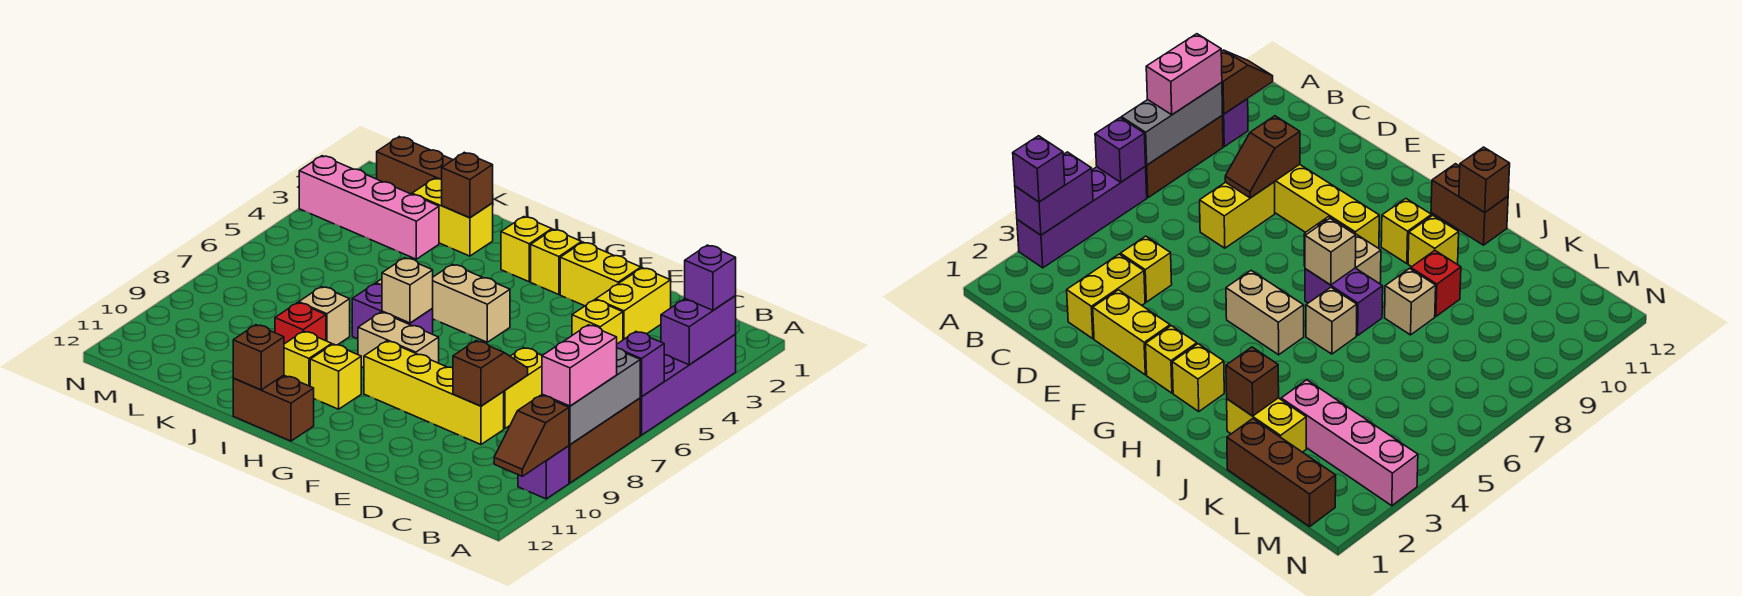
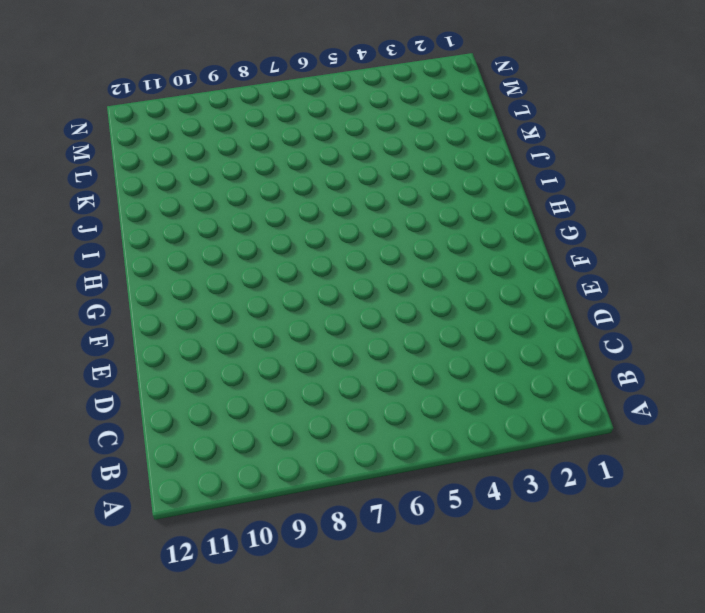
none -> purple 1x4 brick [640,334,736,435]
none -> brown 1x3 brick [569,398,640,483]
none -> purple 1x1 brick [518,446,569,499]
none -> yellow 1x2 brick [596,268,671,340]

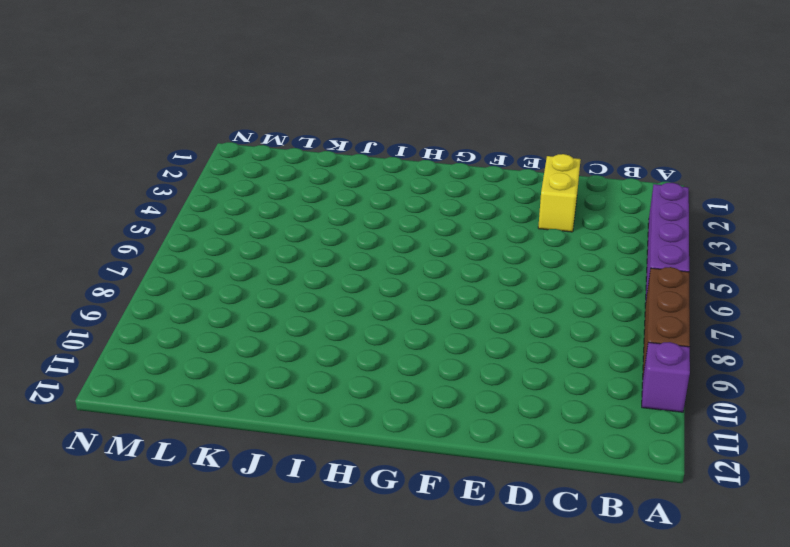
none -> yellow 1x1 brick [572,300,623,344]
none -> yellow 1x2 brick [503,348,542,429]
none -> yellow 1x4 brick [364,341,504,444]
none -> yellow 1x2 brick [560,242,641,306]

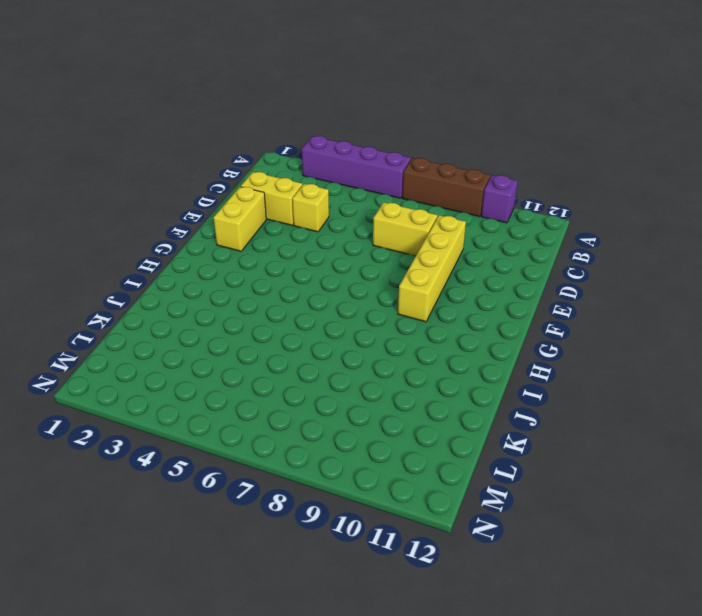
none -> yellow 1x1 brick [531,229,582,295]
none -> tan 1x2 brick [432,264,510,342]
none -> tan 1x2 brick [358,312,439,368]
none -> yellow 1x1 brick [501,217,552,282]

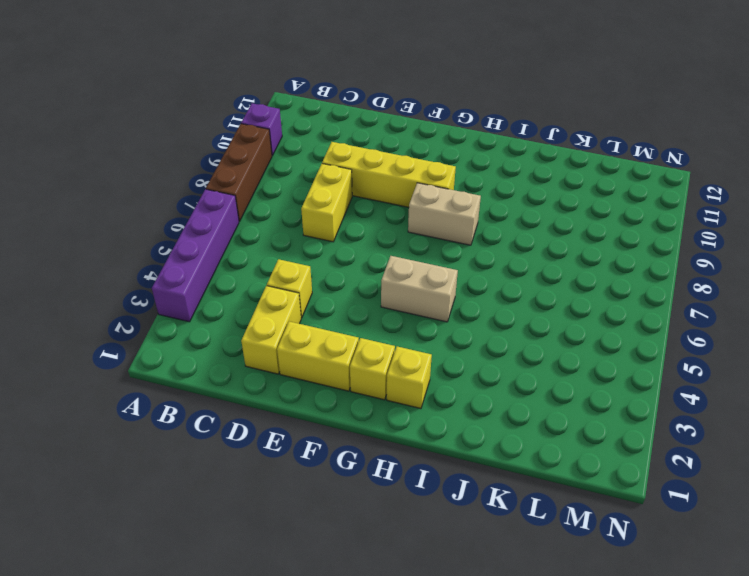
none -> purple 1x2 brick [352,284,433,339]
none -> yellow 1x1 brick [310,344,361,409]
none -> brown 1x2 brick [233,375,314,441]
none -> tan 1x1 brick [1306,287,1357,354]

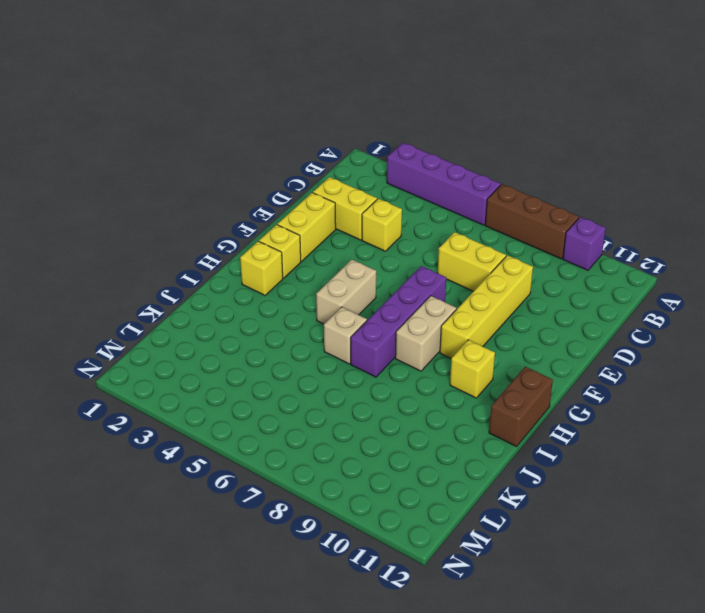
purple 1x4 brick [351,266,446,377] -> purple 1x2 brick [352,284,433,339]
none -> yellow 1x1 brick [284,331,332,386]
none -> yellow 1x2 brick [412,178,493,256]
none -> tan 1x1 brick [299,287,350,345]
none -> red 1x1 brick [275,303,326,344]

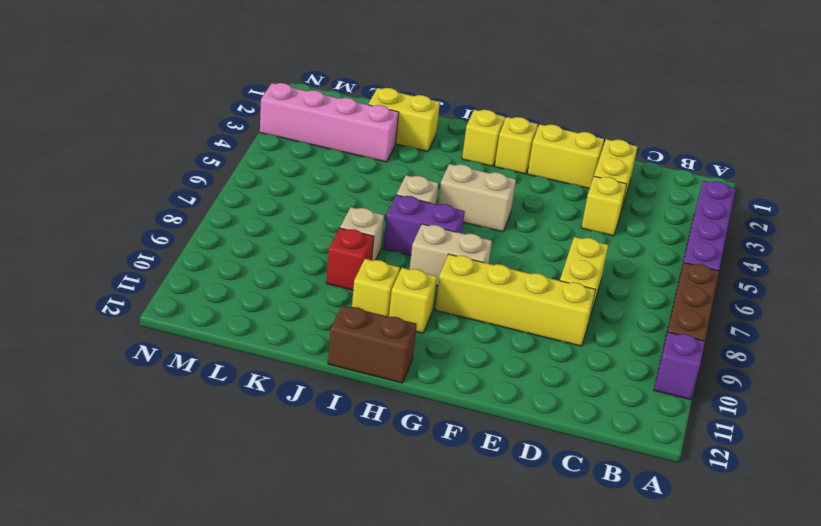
none -> brown 1x3 brick [377,137,453,194]
none -> purple 1x2 brick [661,296,736,365]
none -> purple 1x1 brick [617,332,664,397]
none -> grey 1x3 brick [542,348,640,445]

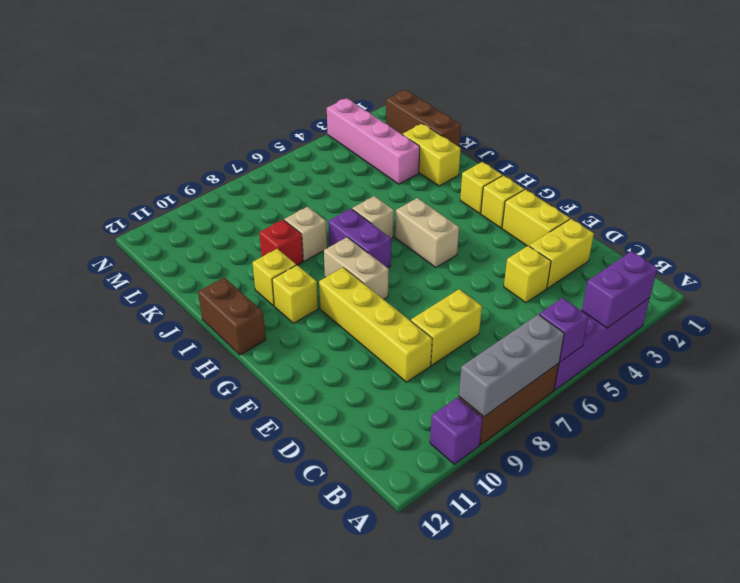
none -> brown 1x2 slope [494,395,569,476]
none -> brown 1x2 slope [453,341,528,406]
none -> tan 1x1 brick [382,258,433,323]
none -> brown 1x1 brick [233,325,284,390]

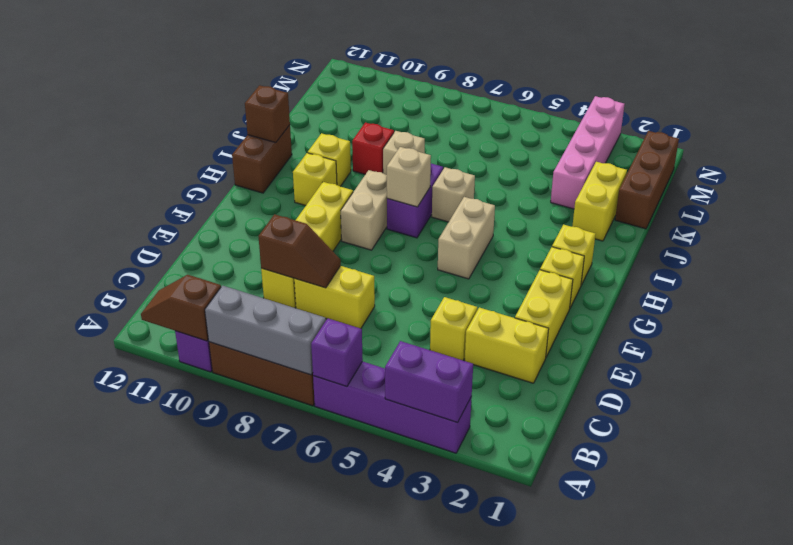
none -> brown 1x1 brick [442,152,493,218]
none -> purple 1x1 brick [685,245,736,310]
none -> pink 1x2 brick [542,325,617,406]

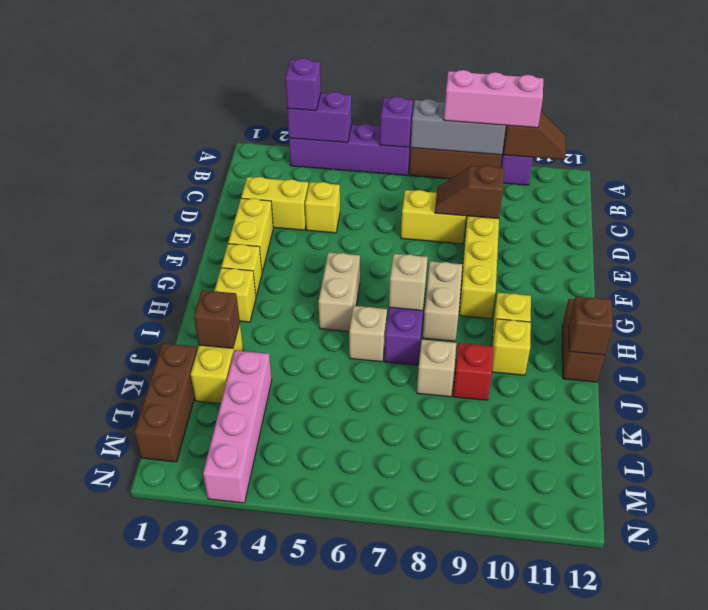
pink 1x3 brick [444,70,543,128] -> pink 1x2 brick [542,325,617,406]

